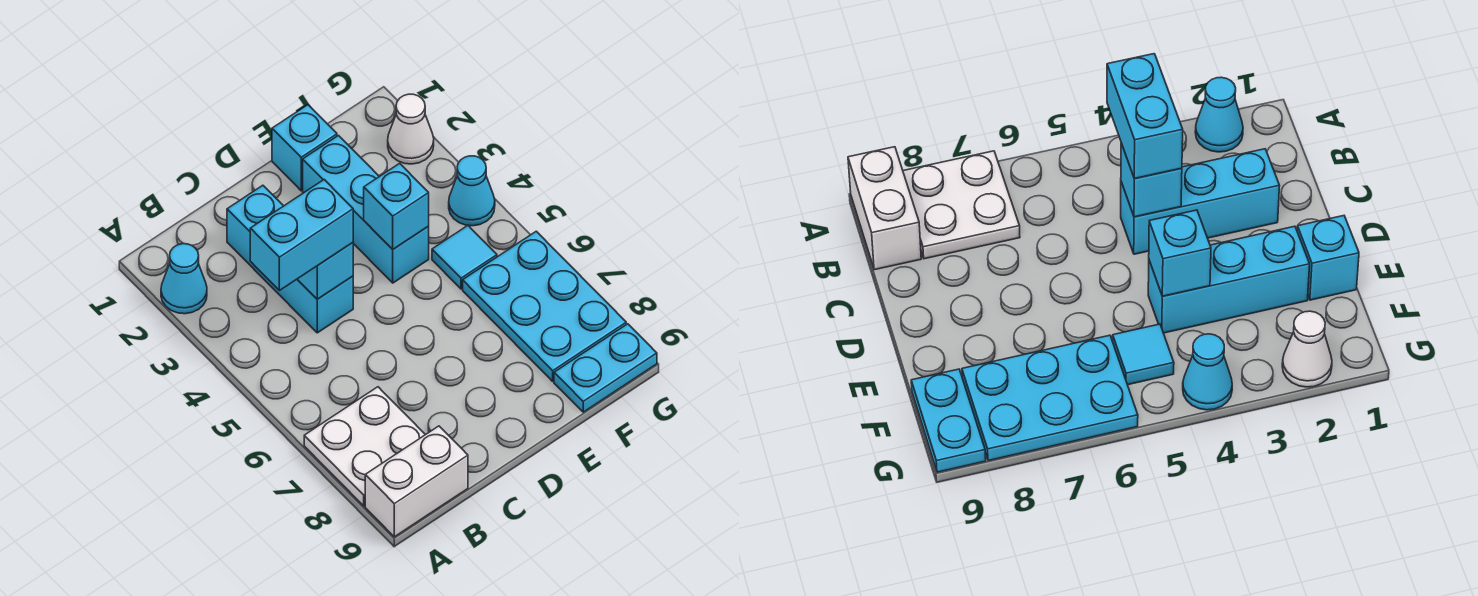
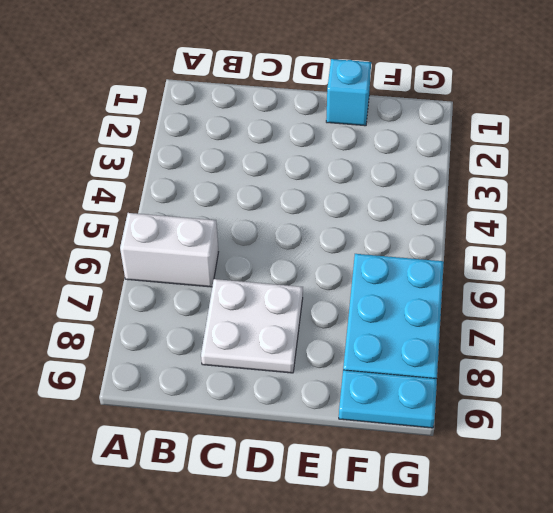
white 1x2 brick [120,213,218,287] -> white 1x2 brick moved to [365,426,468,537]
white 2x2 plate [201,279,303,373] -> white 2x2 plate moved to [304,387,425,506]
none -> cyan 1x1 cone [161,244,207,314]
none -> cyan 1x3 brick [227,185,353,333]
none -> cyan 1x3 brick [303,136,429,283]

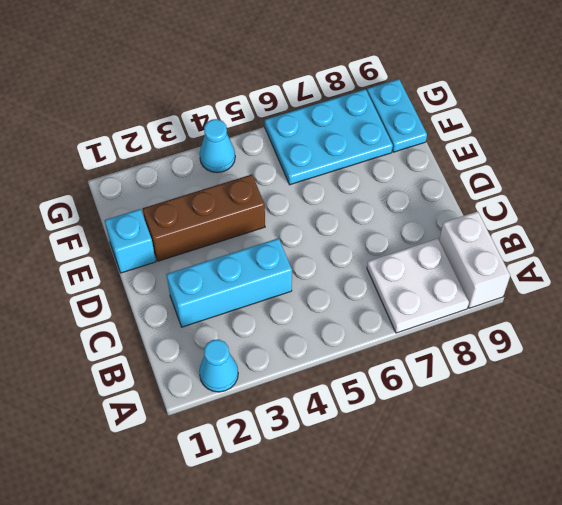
brown 1x3 brick [143,174,265,261] -> cyan 1x3 brick [303,136,429,283]
none -> cyan 1x1 tile [432,225,497,289]
none -> white 1x1 cone [388,94,434,164]
none -> cyan 1x1 brick [297,243,353,299]

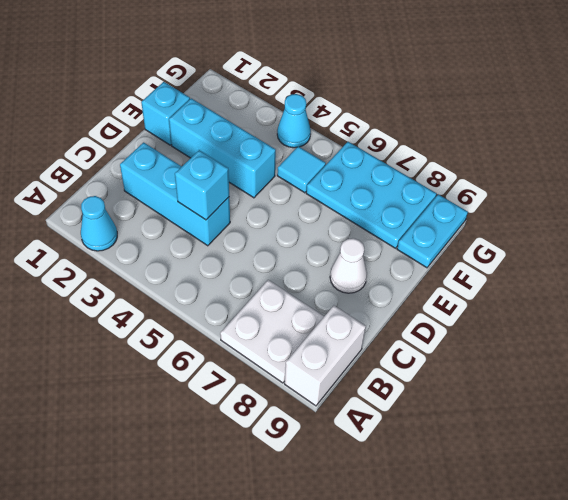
white 1x1 cone [330,238,367,293] -> white 1x1 cone moved to [388,94,434,164]
none -> cyan 1x1 brick [364,163,429,249]
none -> cyan 1x2 brick [250,180,353,290]

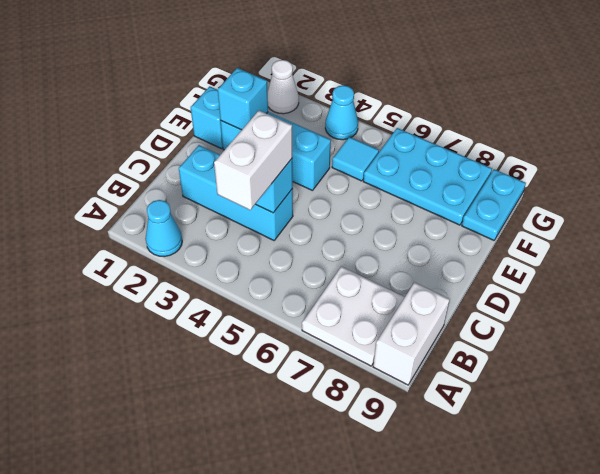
white 1x2 brick [214,111,292,210] -> cyan 1x2 brick [250,180,353,290]
cyan 1x1 brick [218,68,268,130] -> cyan 1x1 brick moved to [364,163,429,249]

